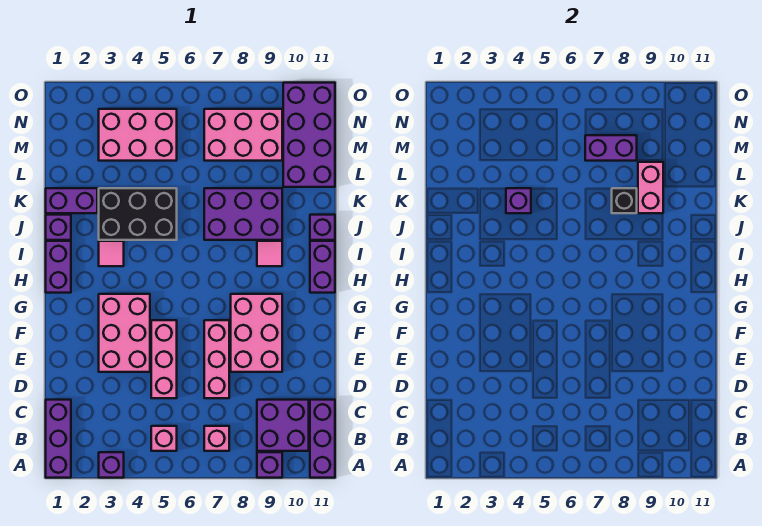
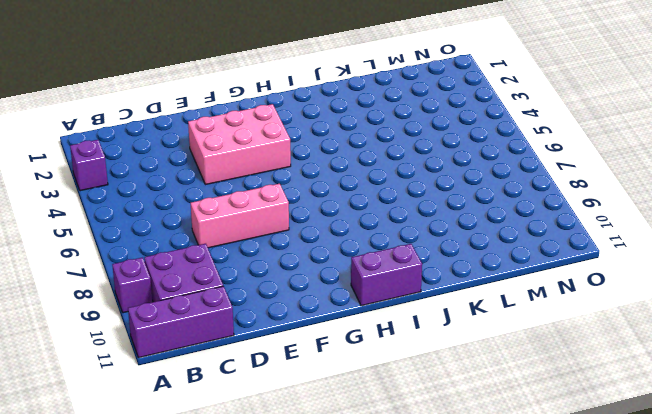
none -> purple 1x3 brick [46,400,71,478]
none -> pink 1x1 brick [151,426,177,451]
none -> pink 1x1 brick [204,426,229,451]

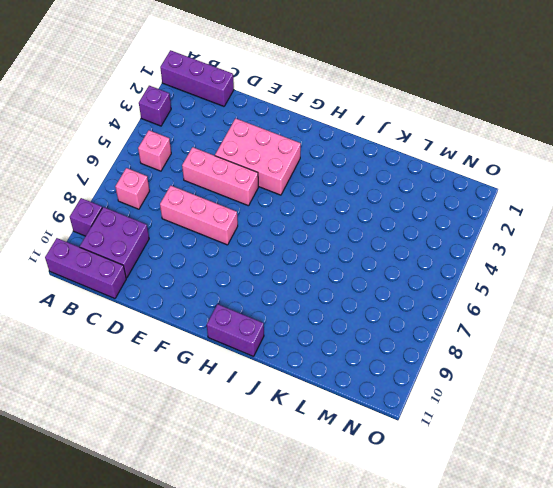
none -> pink 2x3 brick [231,294,282,372]
none -> purple 1x2 brick [46,241,71,293]
none -> pink 1x1 tile [99,241,124,266]

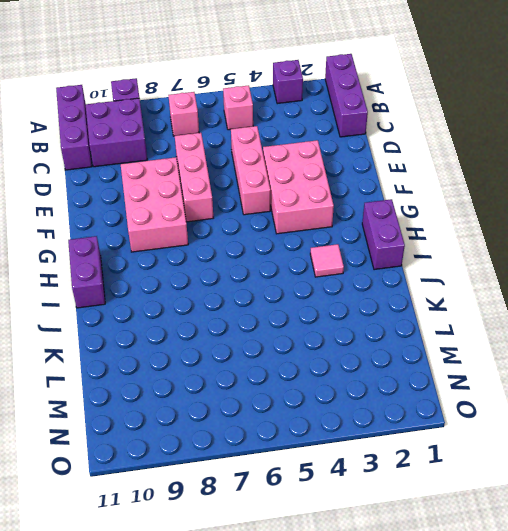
none -> pink 1x1 tile [257,241,282,266]
none -> purple 1x1 brick [46,215,71,240]
none -> black 2x3 brick [99,188,177,240]

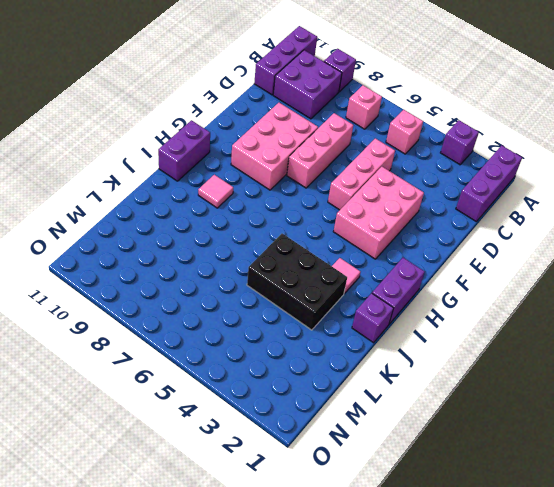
none -> purple 2x3 brick [204,188,282,240]
none -> purple 1x1 brick [310,215,335,240]
none -> purple 1x2 brick [46,188,97,213]

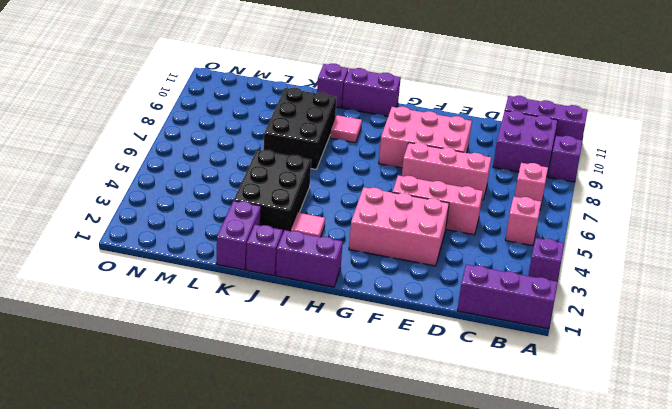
black 2x3 brick [264,88,337,169] -> purple 2x3 brick [204,188,282,240]
none -> purple 2x4 brick [283,83,335,187]
none -> pink 2x3 brick [99,109,177,161]
none -> pink 2x3 brick [204,109,282,161]

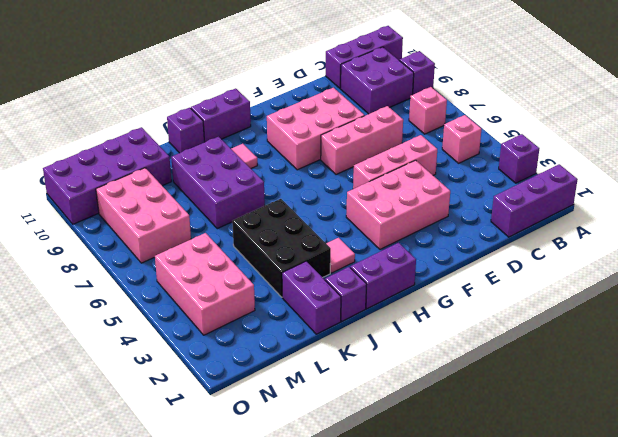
none -> purple 1x1 brick [506,188,531,213]
none -> black 1x1 brick [612,188,637,213]
none -> pink 1x2 brick [638,162,663,213]

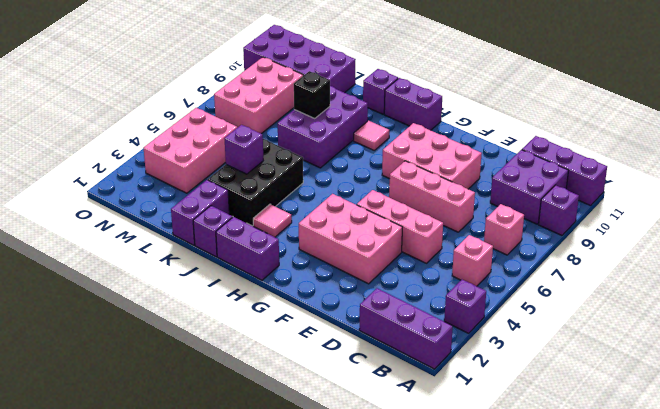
none -> pink 1x2 brick [638,162,663,213]
none -> purple 1x2 brick [585,135,637,161]

